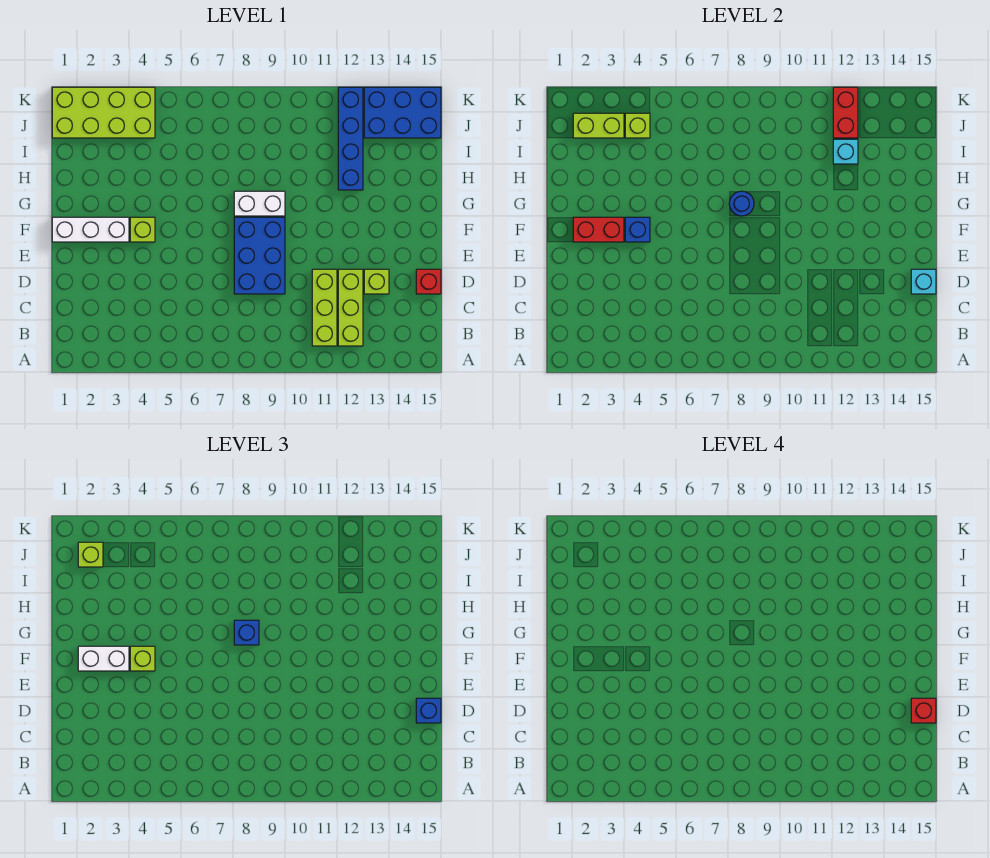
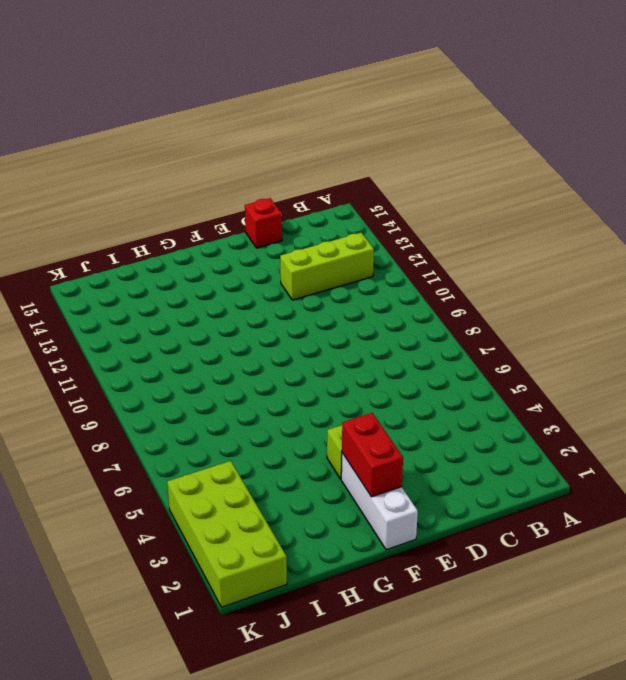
none -> lime 1x3 brick [312,269,337,346]
none -> blue 2x3 brick [234,217,285,294]
none -> lime 1x1 brick [364,269,389,294]

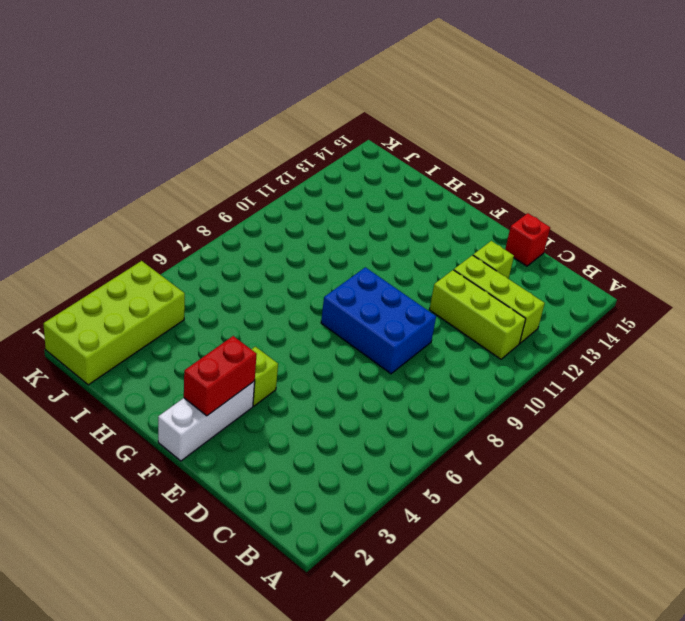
none -> white 1x2 brick [234,191,285,216]
none -> blue 1x4 brick [338,87,363,190]
none -> blue 2x3 brick [364,87,441,138]

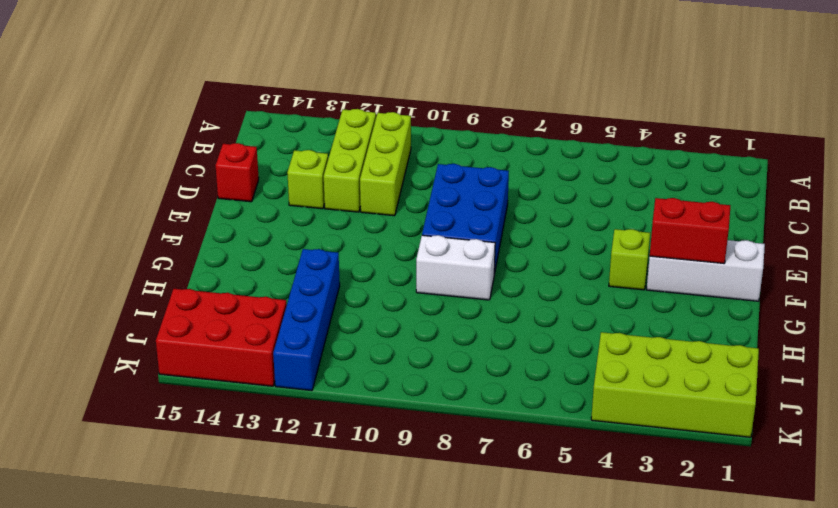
red 2x3 brick [156,289,287,386] -> blue 2x3 brick [364,87,441,138]
none -> cyan 1x1 brick [911,269,936,294]
none -> blue 1x1 brick [625,217,650,242]
none -> blue 1x1 round brick [729,191,754,216]

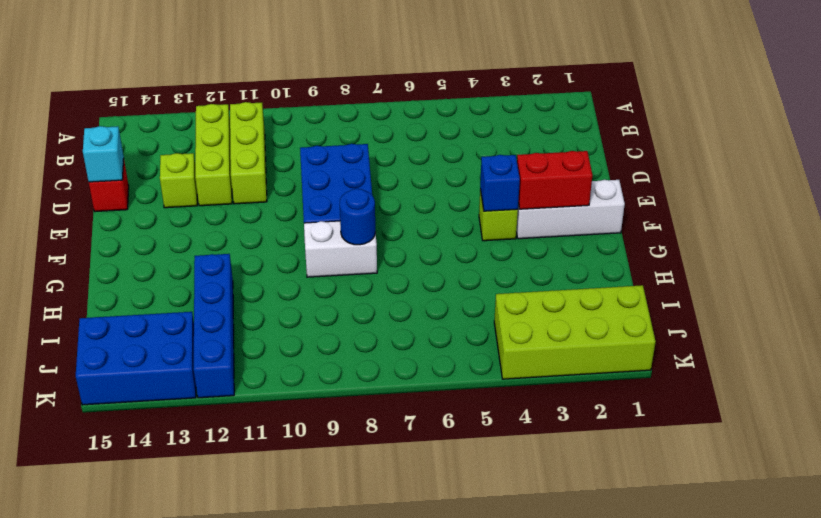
none -> cyan 1x1 brick [833,139,858,164]
none -> lime 1x2 brick [573,113,624,138]
none -> lime 1x1 brick [625,113,650,138]

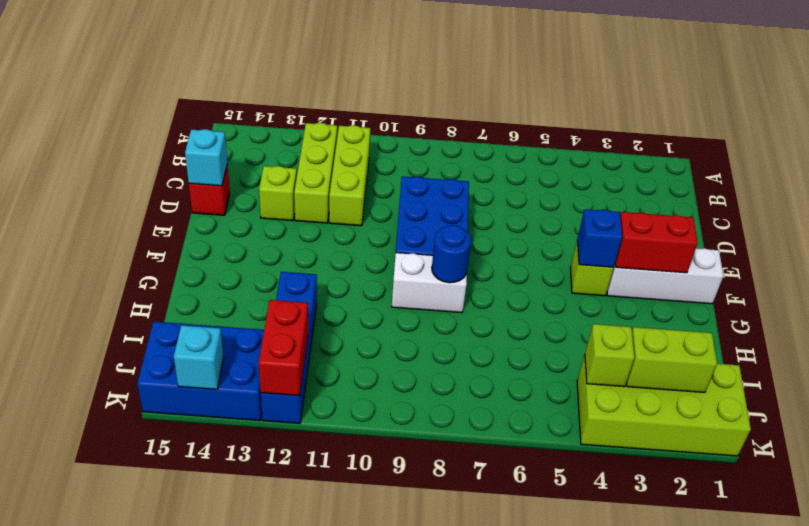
cyan 1x1 brick [174,325,224,389] -> cyan 1x1 brick moved to [833,139,858,164]
none -> blue 1x1 brick [416,698,441,723]
none -> white 1x2 brick [78,646,129,671]
none -> lime 1x1 brick [130,646,155,671]

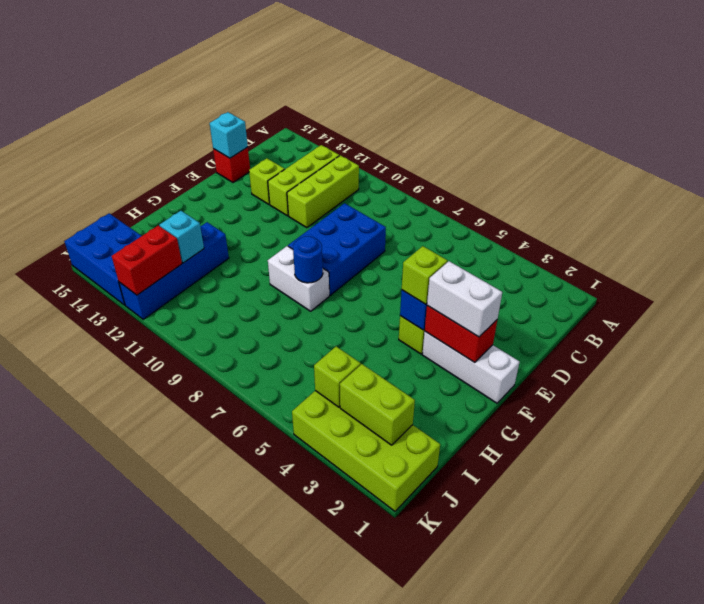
none -> blue 1x1 brick [416,698,441,723]
none -> blue 1x1 brick [234,620,259,645]
none -> lime 1x1 brick [78,542,103,567]

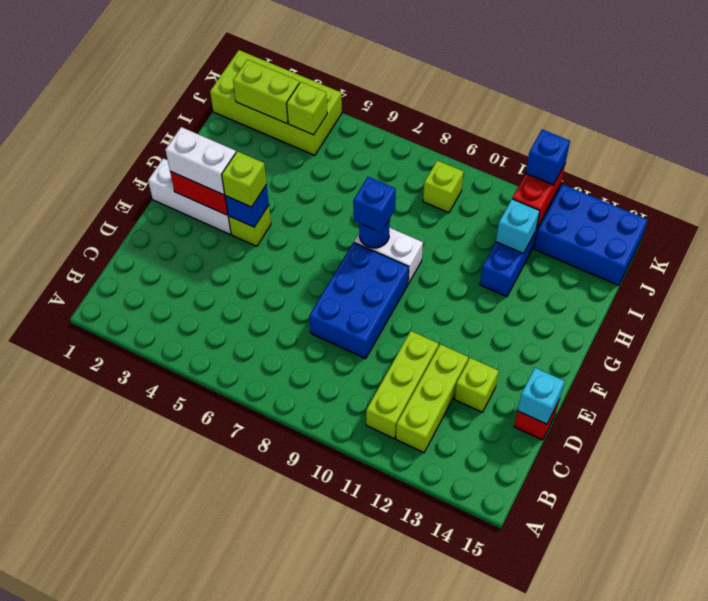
lime 1x1 brick [423,160,463,213] -> lime 1x1 brick moved to [78,542,103,567]
blue 1x1 brick [526,129,570,185] -> blue 1x1 brick moved to [416,698,441,723]
none -> red 1x1 brick [911,698,936,723]

